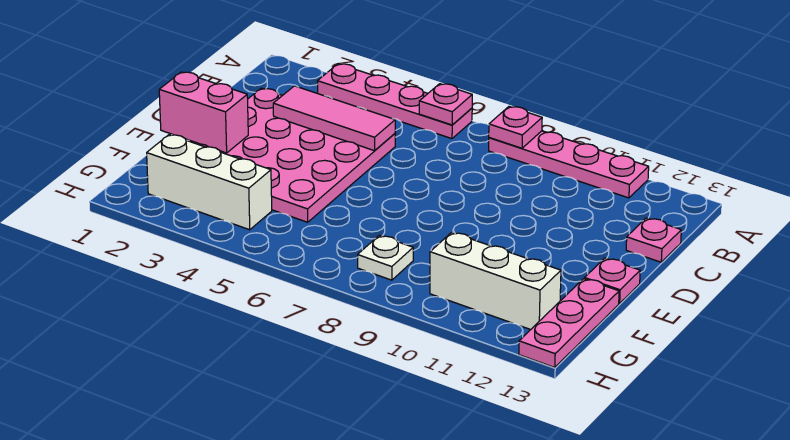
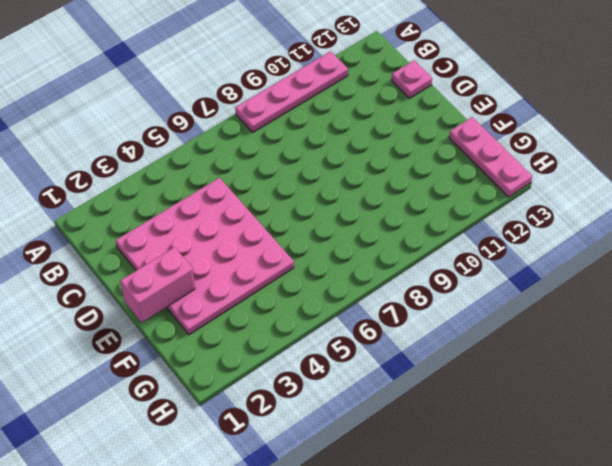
none -> pink 1x4 plate [317,64,472,139]
none -> pink 1x1 plate [585,258,640,303]
none -> white 1x3 brick [147,135,272,230]

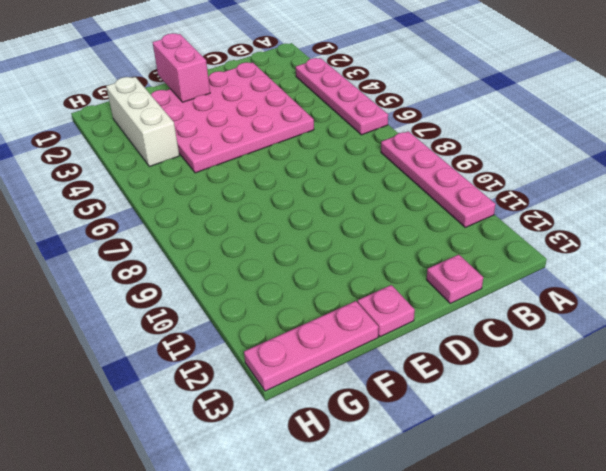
none -> white 1x1 plate [358,235,413,280]
none -> white 1x3 brick [430,232,561,330]
none -> pink 1x1 plate [419,84,472,125]

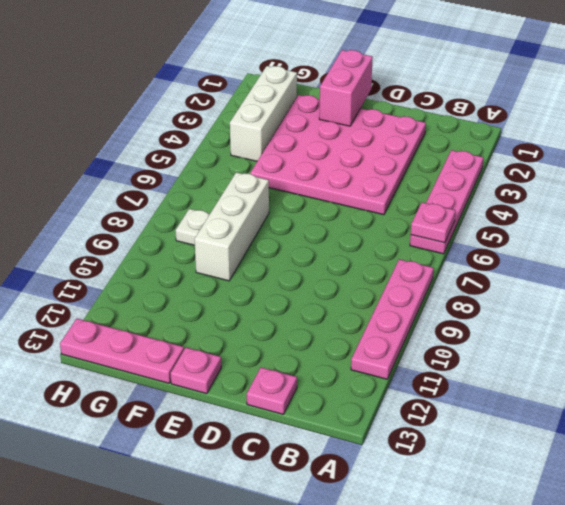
white 1x3 brick [194,172,269,281] -> white 1x3 brick moved to [430,232,561,330]
none -> pink 1x1 plate [489,107,542,148]
none -> pink 1x3 tile [273,86,395,151]

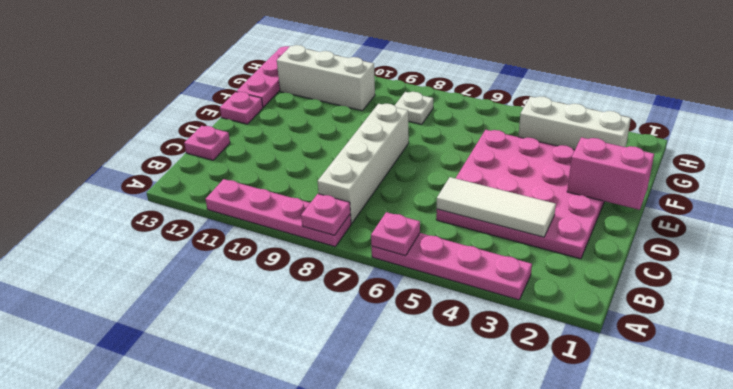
white 1x4 brick [318,104,409,224] -> none
white 1x3 tile [437,177,556,237] -> pink 1x3 tile [273,86,395,151]

